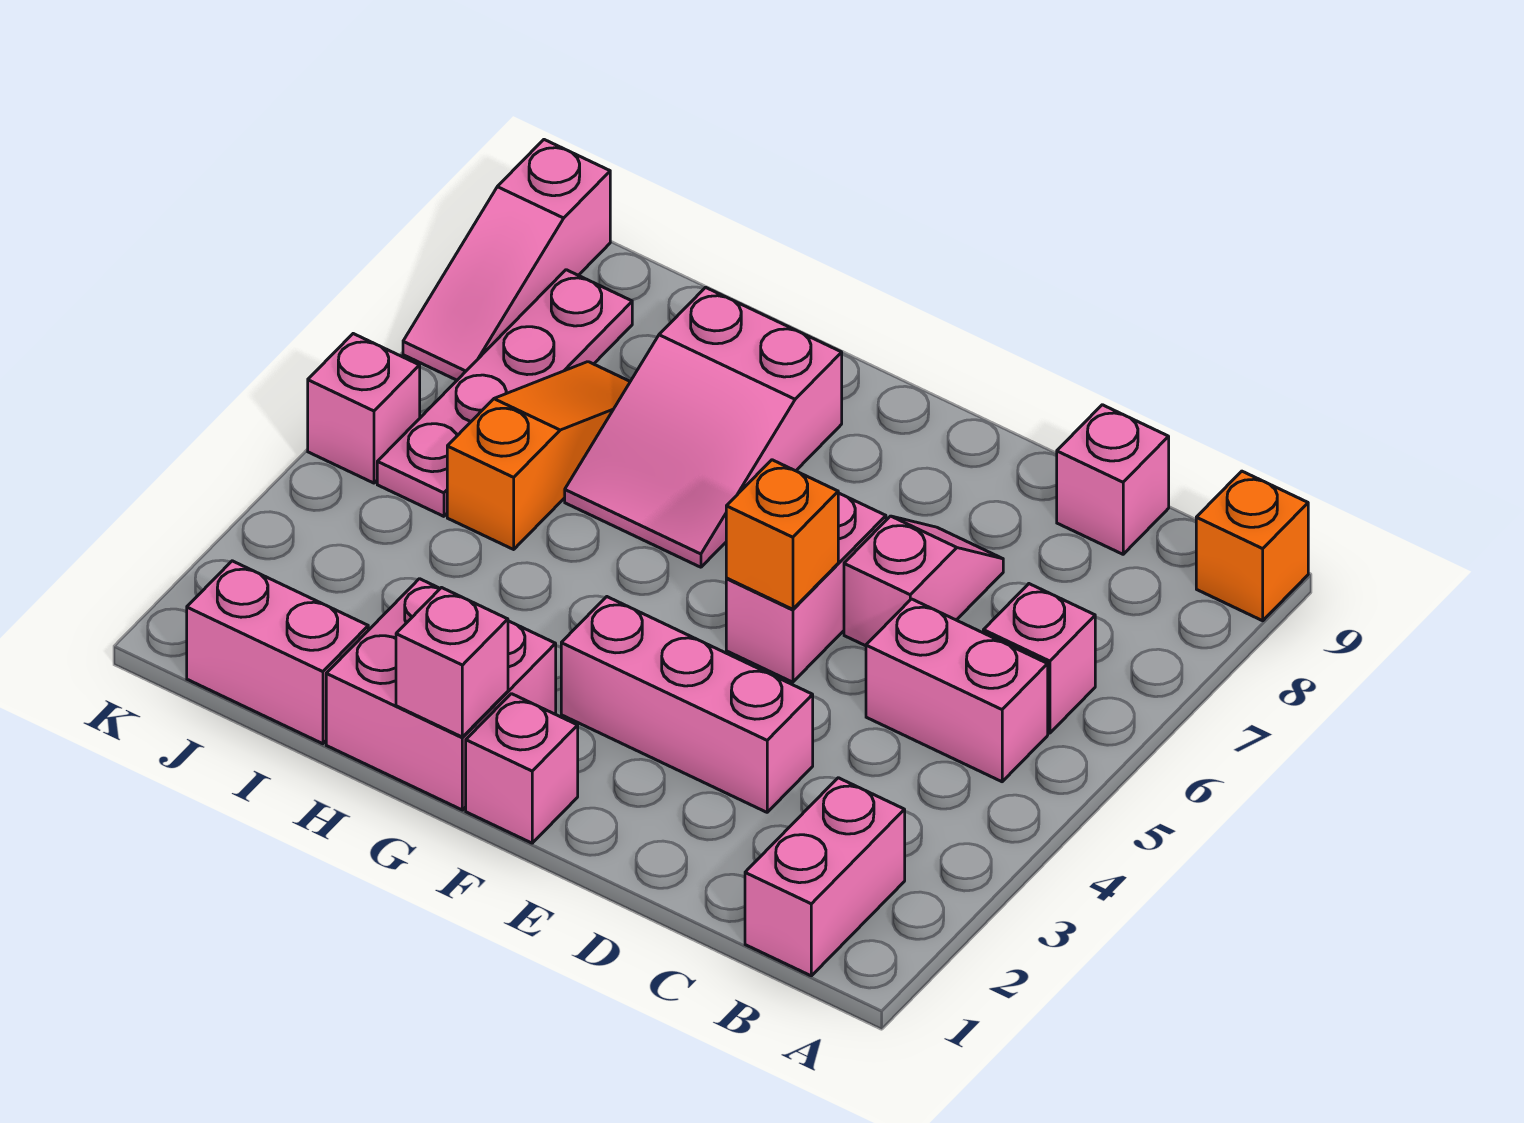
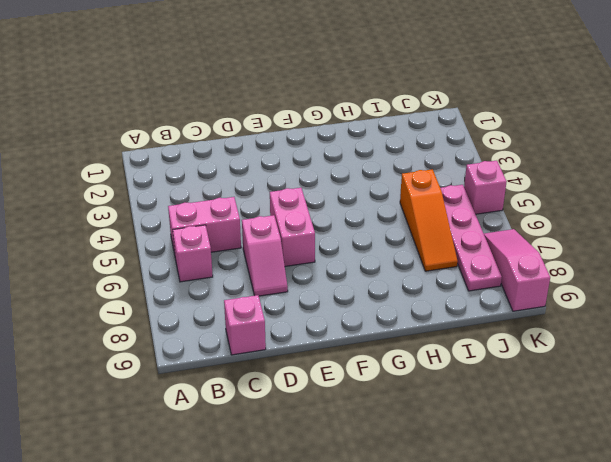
none -> orange 1x1 brick [1196,471,1308,621]
none -> pink 1x2 brick [745,778,905,976]
none -> pink 1x3 brick [561,597,813,812]

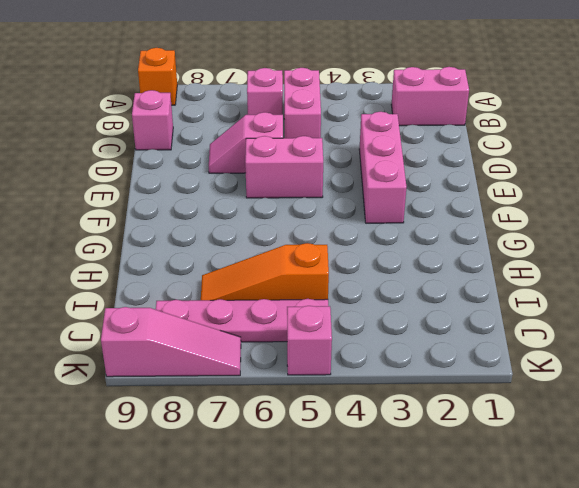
none -> pink 1x1 brick [466,694,578,843]
none -> pink 2x2 brick [326,579,556,810]
none -> pink 2x3 slope [565,287,842,567]

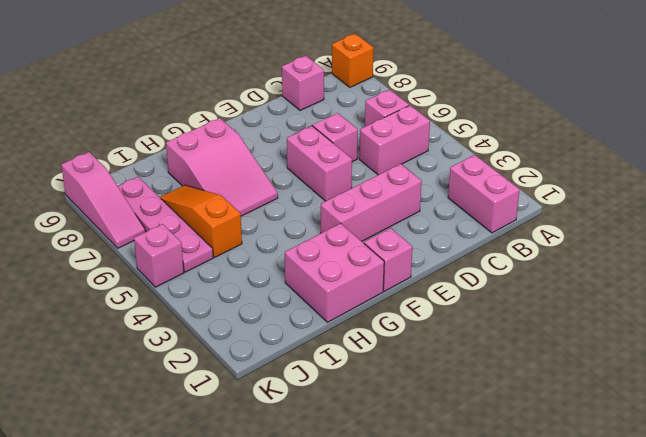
none -> pink 1x2 brick [187,561,368,744]
none -> orange 1x1 brick [726,460,838,609]
none -> pink 1x1 brick [396,588,508,737]

